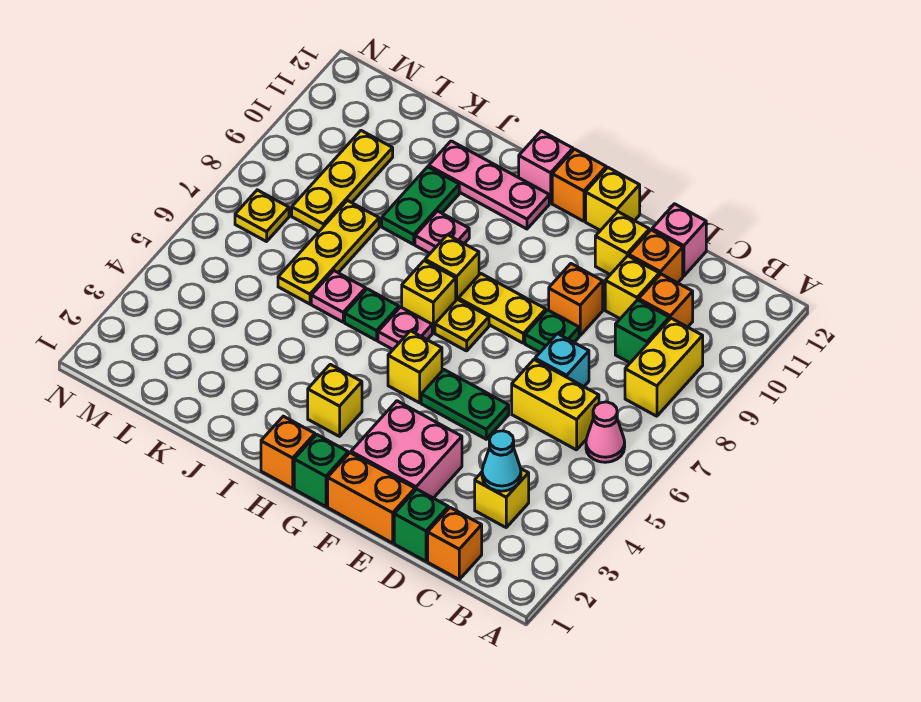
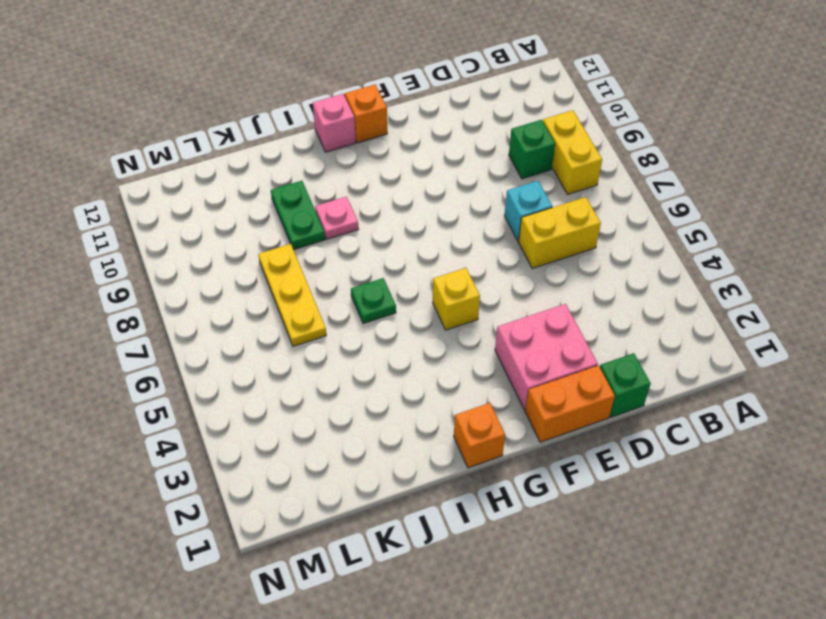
none -> pink 1x1 cone [586,402,625,462]
none -> orange 1x1 brick [428,508,482,579]
none -> yellow 1x1 brick [475,469,529,527]
none -> orange 1x1 brick [639,274,693,327]

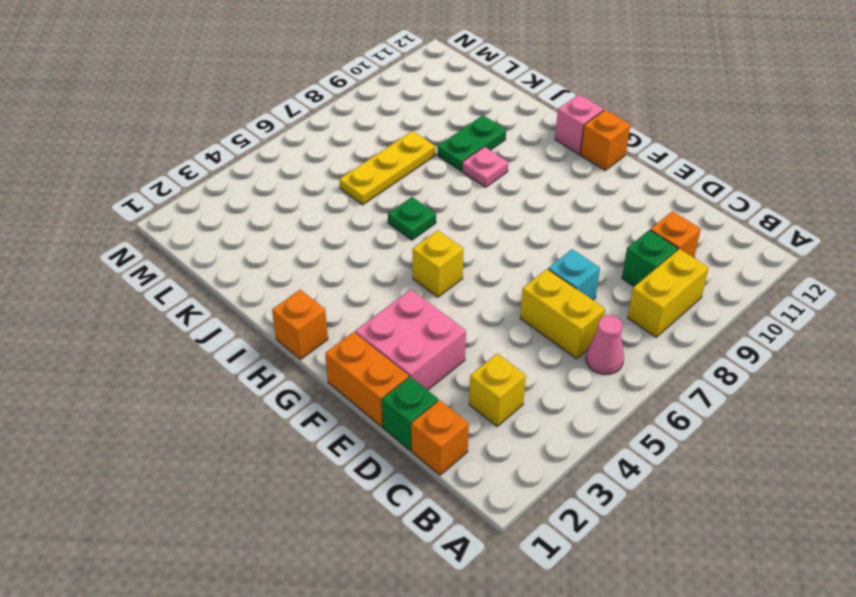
none -> yellow 1x1 brick [605,256,659,319]
none -> orange 1x1 brick [629,230,683,283]
none -> pink 1x1 brick [652,204,706,276]
none -> green 1x2 plate [421,370,509,439]

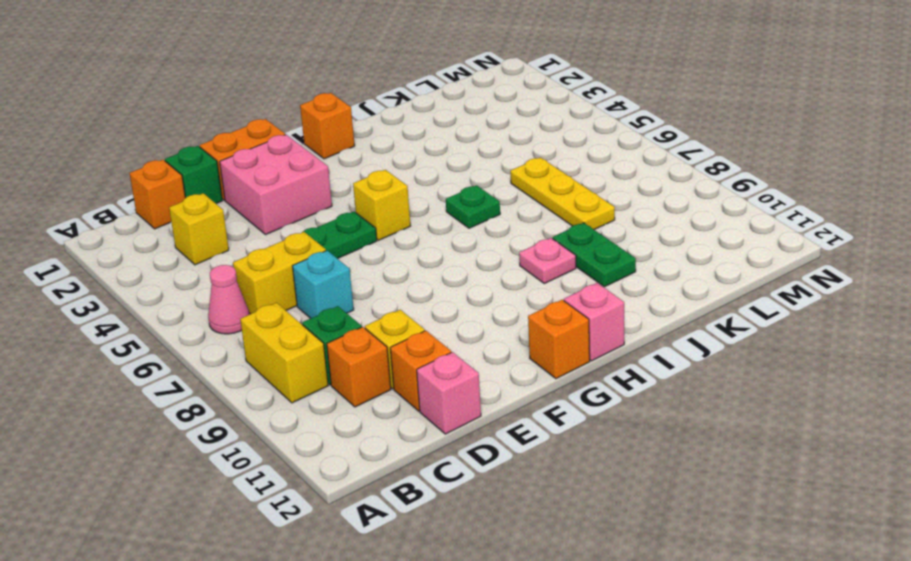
none -> green 1x1 plate [525,310,579,352]
none -> orange 1x1 brick [549,264,603,335]
none -> yellow 1x1 brick [595,212,649,275]
none -> yellow 1x2 plate [458,274,546,343]

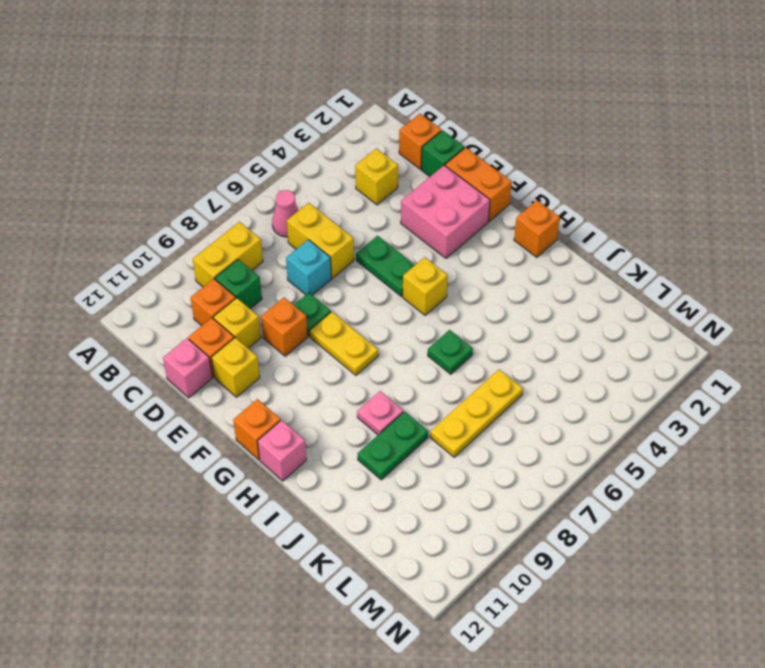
none -> yellow 1x1 brick [586,168,640,230]
none -> green 1x1 brick [294,434,348,507]
none -> yellow 1x1 plate [435,299,489,351]
none -> yellow 1x1 brick [308,364,362,436]

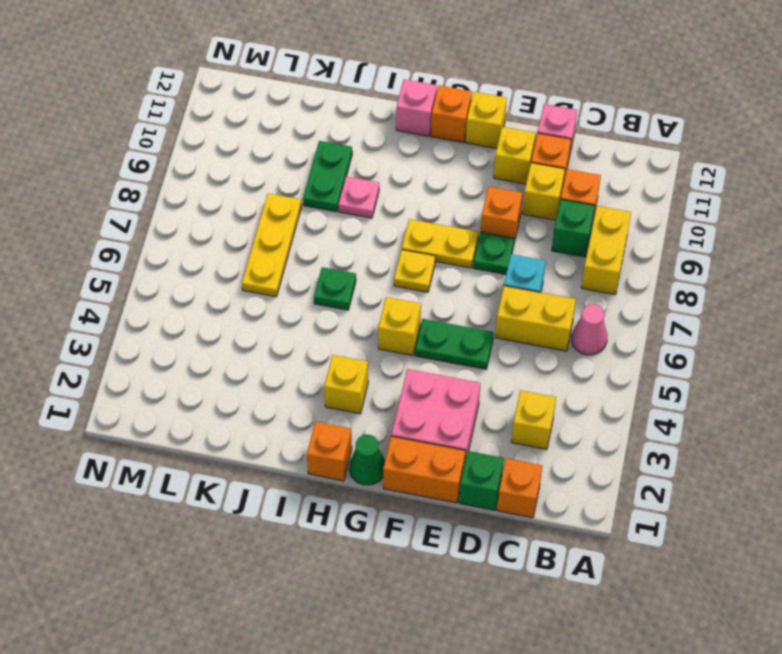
green 1x1 cone [349,435,385,485] -> green 1x1 brick [294,434,348,507]
none -> pink 1x1 plate [378,307,432,349]
none -> yellow 1x1 brick [402,261,456,333]
none -> yellow 1x1 brick [425,235,479,300]
none -> pink 1x3 plate [429,141,549,229]

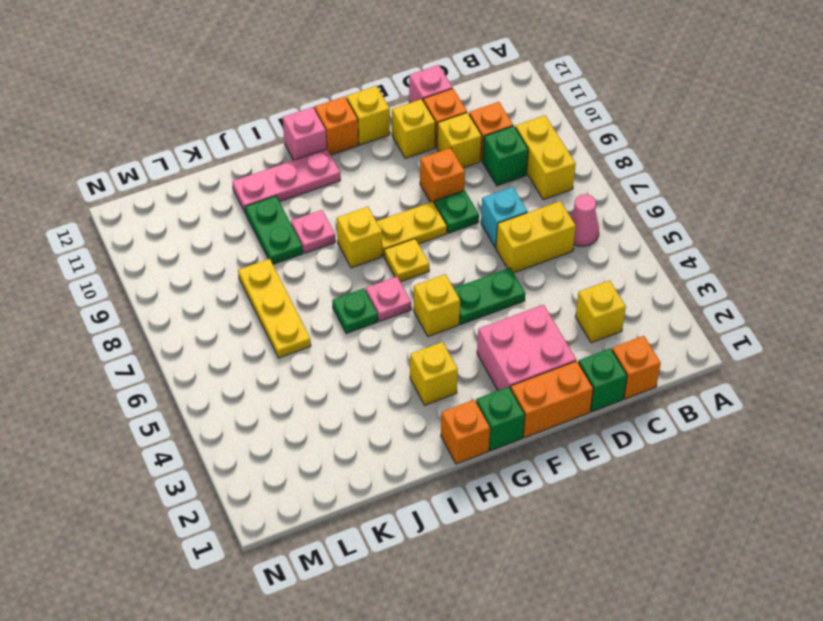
none -> yellow 1x1 brick [402,261,456,333]
none -> pink 1x1 plate [311,271,366,322]
none -> yellow 1x3 plate [292,131,393,231]
none -> yellow 1x1 plate [235,190,289,242]

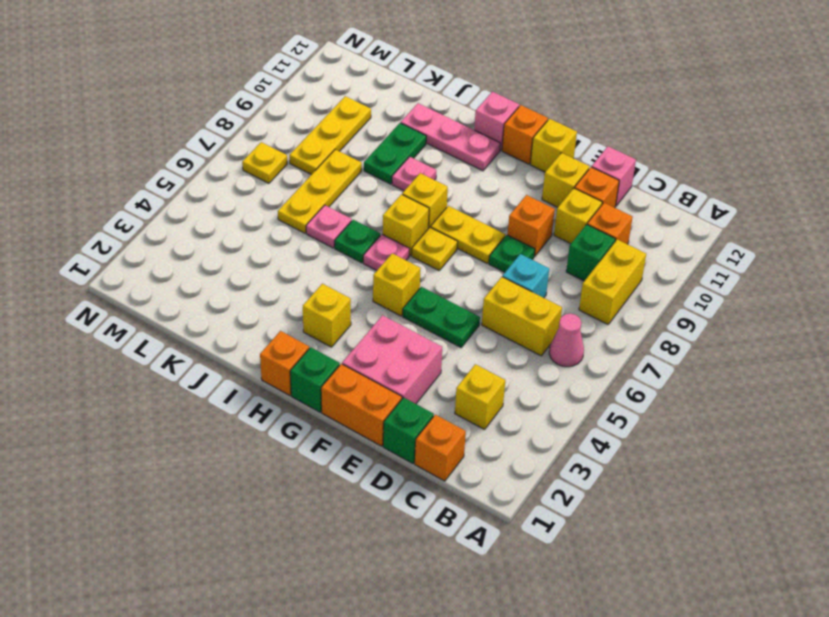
none -> cyan 1x1 cone [482,431,521,491]

